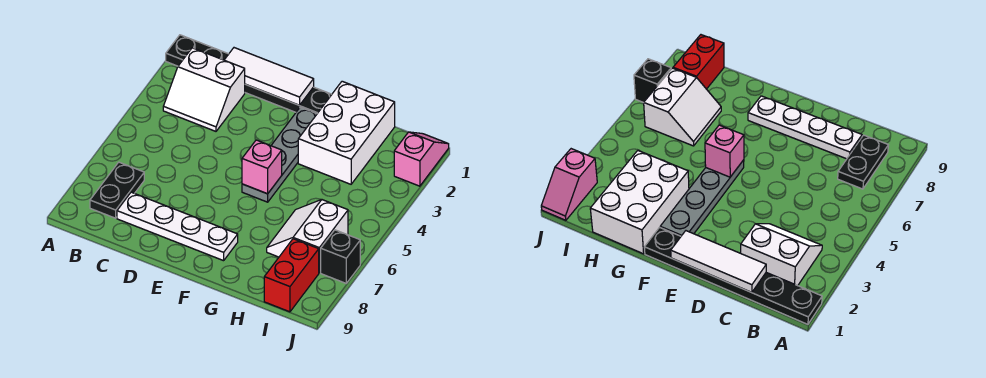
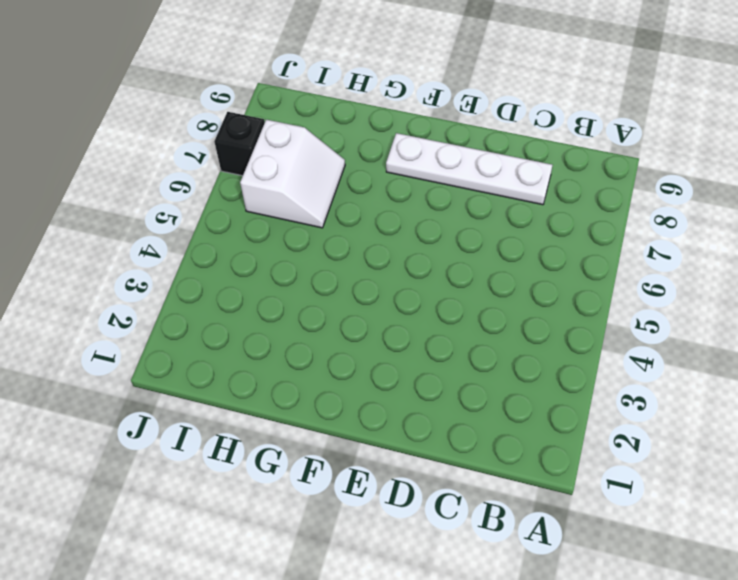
none -> black 1x6 plate [166,35,332,114]
none -> white 2x2 slope [163,48,245,131]
none -> black 1x2 plate [90,162,144,218]

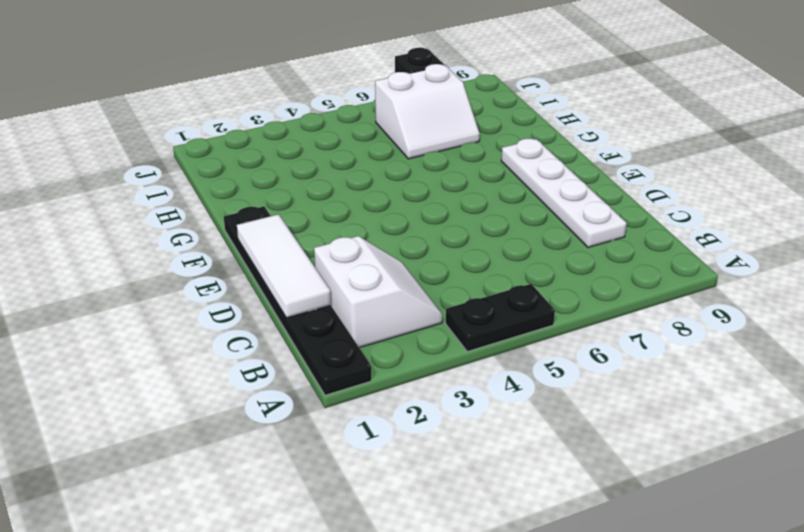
black 1x2 plate [446,284,555,351] -> black 1x2 plate moved to [90,162,144,218]
none -> grey 1x4 plate [242,107,317,202]
none -> white 2x3 brick [298,81,395,184]
none -> red 1x2 brick [264,239,319,312]

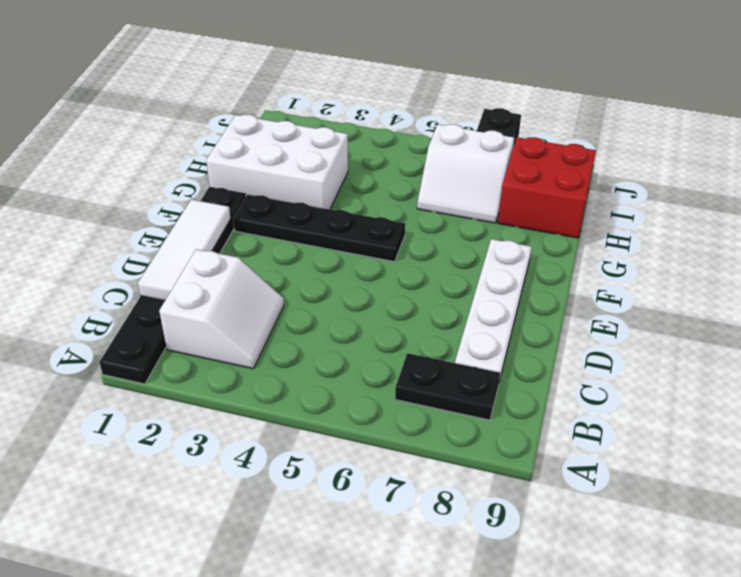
black 1x4 plate [233,194,405,262] -> grey 1x4 plate [242,107,317,202]
red 2x2 brick [498,137,596,238] -> red 1x2 brick [264,239,319,312]
none -> pink 1x2 slope [394,132,449,186]
none -> pink 1x1 brick [242,140,282,194]

